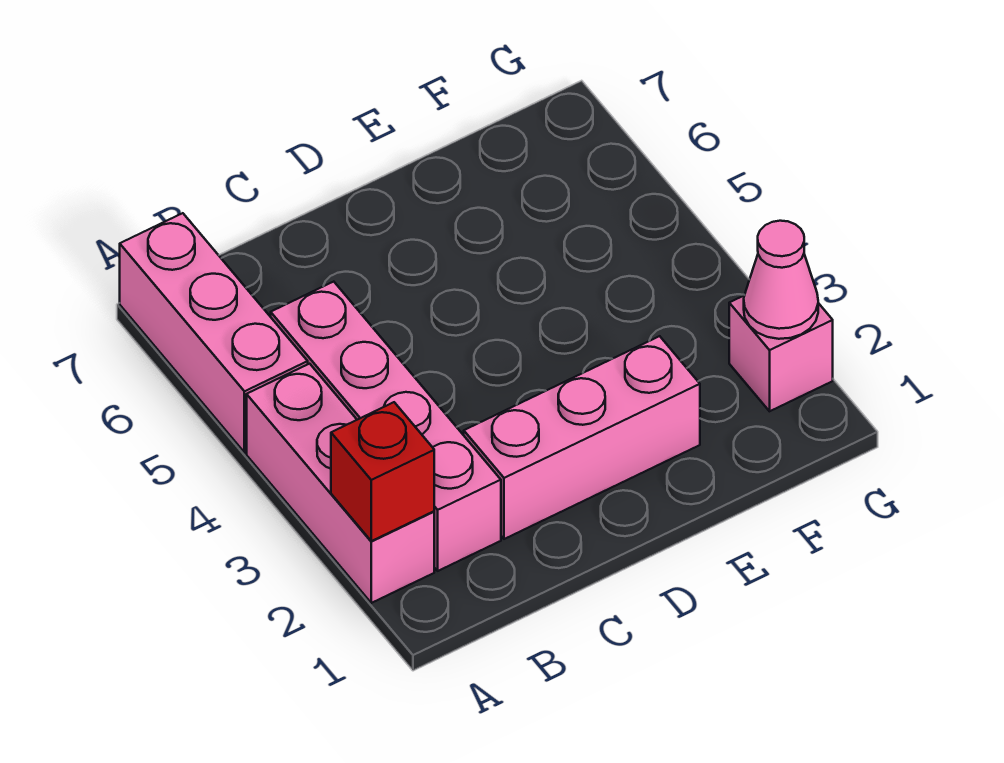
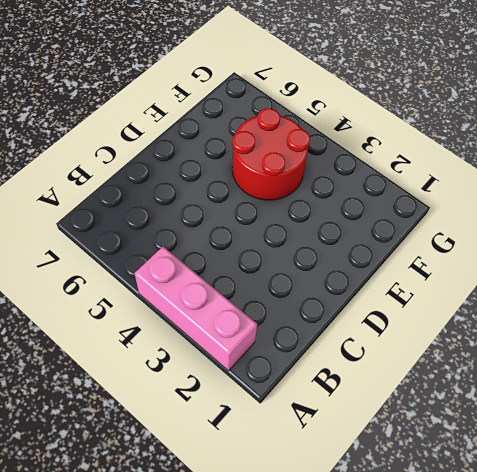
red 2x2 round brick [232,108,310,200] -> none
none -> pink 1x3 brick [120,213,308,453]
none -> pink 1x4 brick [271,282,501,571]

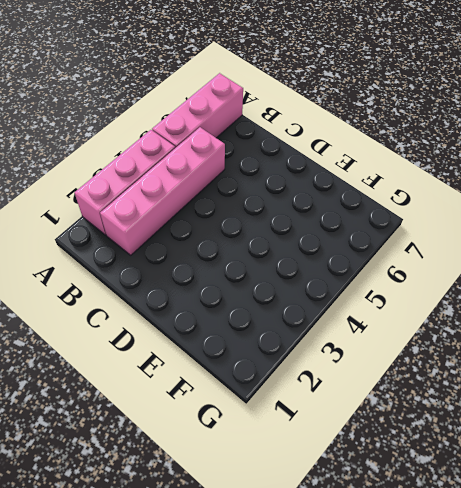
none -> pink 1x3 brick [464,336,700,539]
none -> pink 1x1 brick [729,296,833,411]

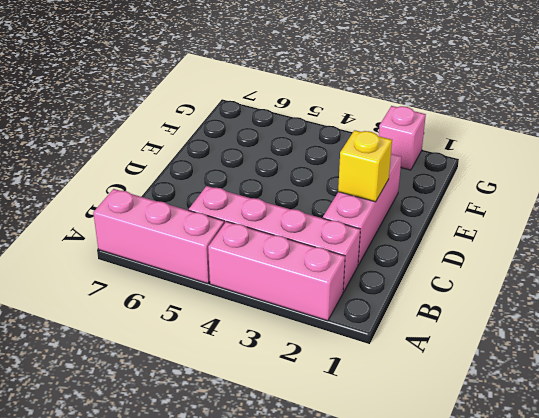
yellow 1x1 brick [338,130,392,202] -> none
none -> red 1x1 brick [331,402,434,541]
none -> pink 1x1 cone [744,221,818,339]

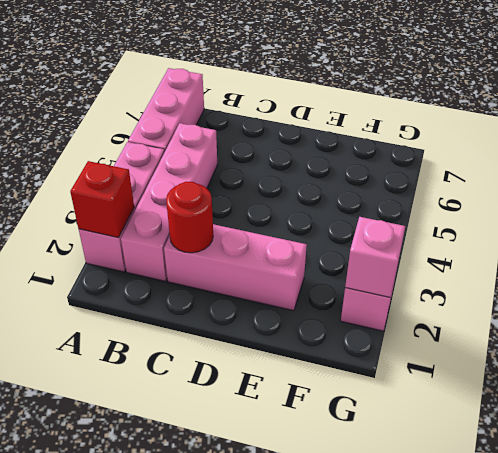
red 1x1 round brick [166,182,213,253] -> none
pink 1x1 brick [345,217,405,297] -> pink 1x1 cone [744,221,818,339]

